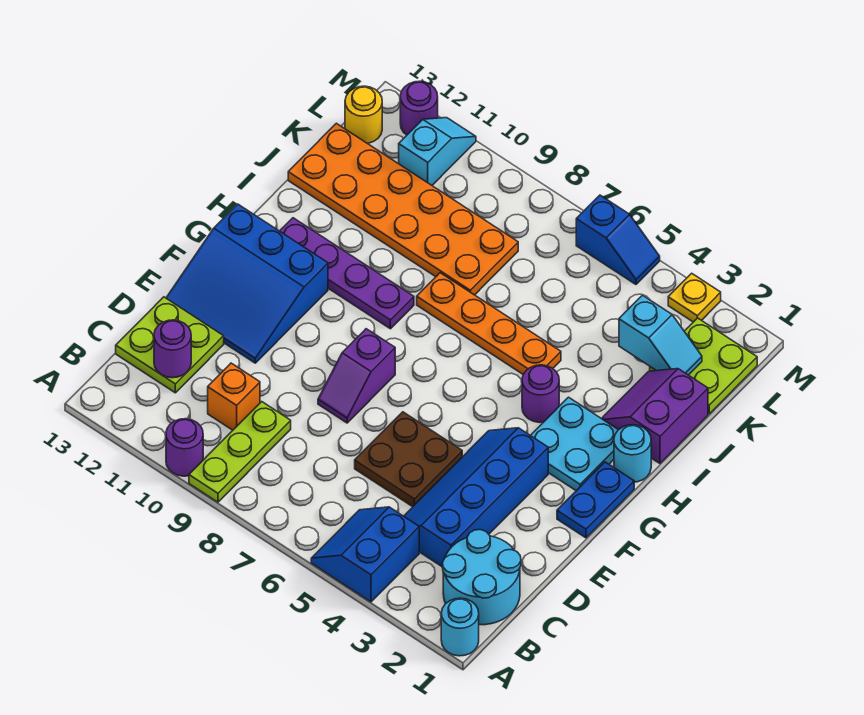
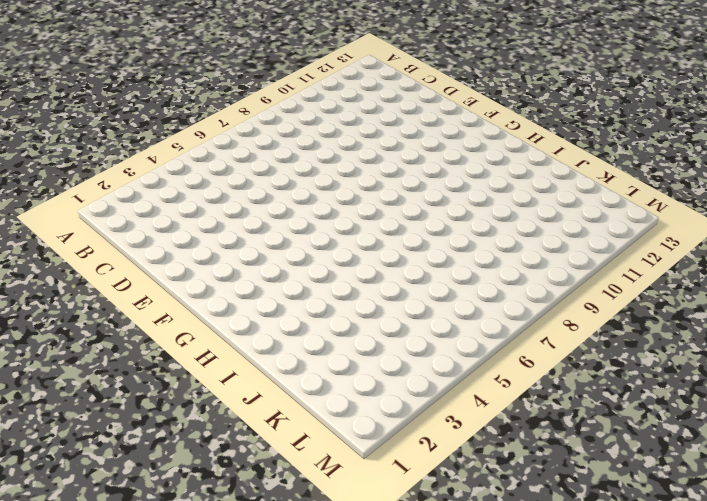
none -> cyan 1x1 round brick [441,598,479,656]
none -> blue 2x2 slope [311,507,419,602]
none -> lime 1x3 plate [189,402,291,502]

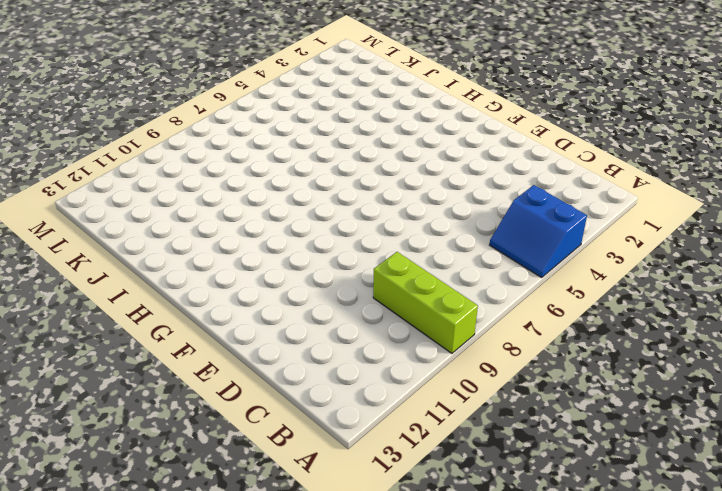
lime 1x3 brick [373,252,478,353] -> lime 1x3 plate [189,402,291,502]
none -> cyan 1x1 round brick [441,598,479,656]
none -> purple 1x1 round brick [166,419,203,476]
none -> cyan 2x2 round brick [442,530,521,625]

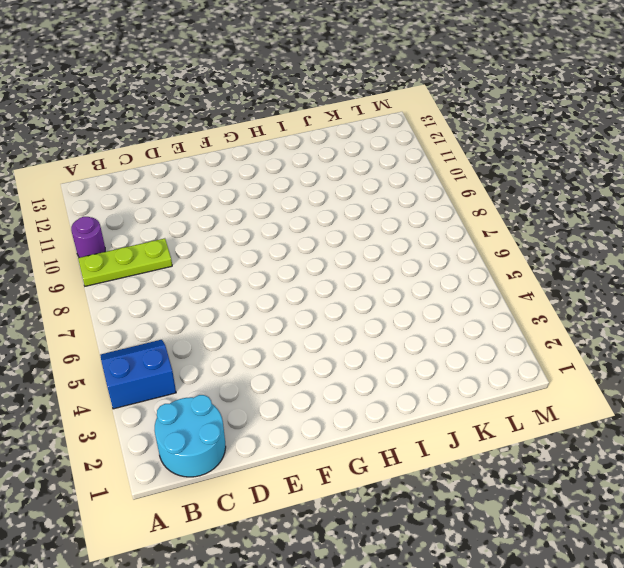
none -> cyan 1x1 round brick [441,598,479,656]
none -> blue 2x4 slope [404,428,548,566]
none -> orange 1x1 brick [208,363,260,430]

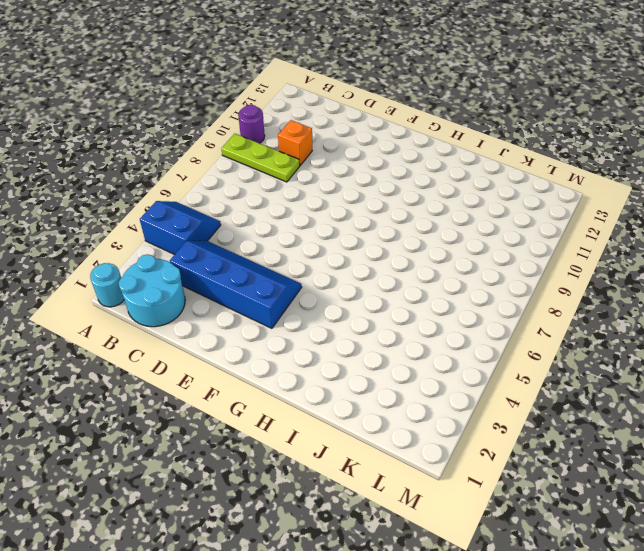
none -> lime 2x2 plate [116,297,224,393]
none -> brown 2x2 plate [355,412,462,507]
none -> purple 1x2 slope [318,329,395,423]

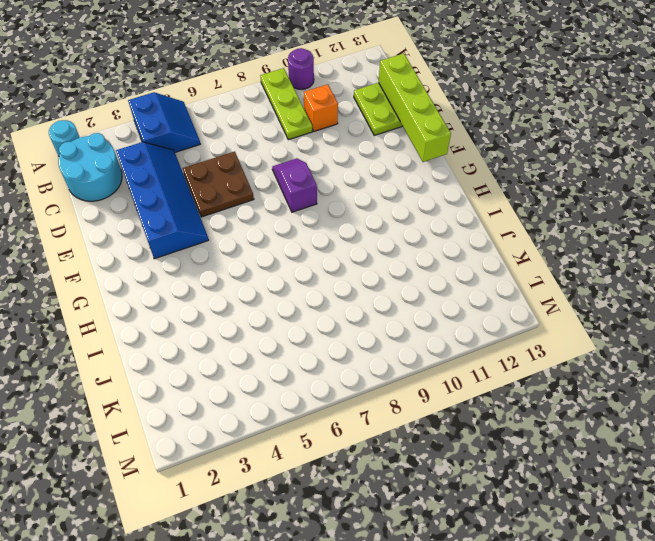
lime 1x4 brick [379,53,451,162] -> none
none -> blue 3x3 slope [166,204,328,363]
none -> blue 1x2 plate [557,462,634,538]
none -> cyan 2x2 plate [530,397,618,491]

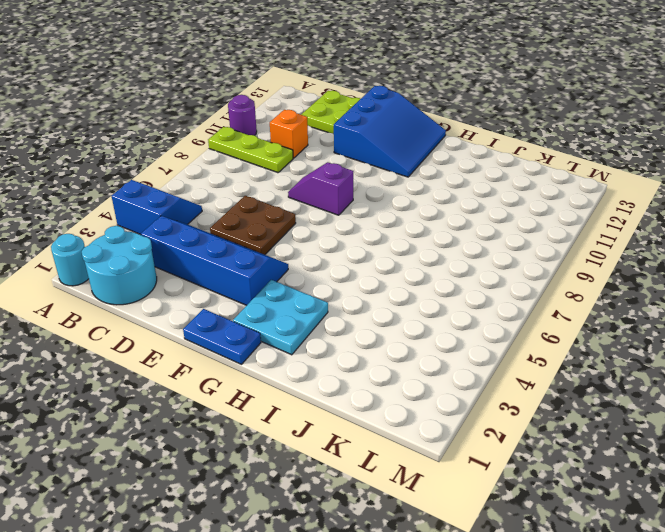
blue 3x3 slope [334,86,446,177] -> blue 3x3 slope turned to [166,204,328,363]
none -> cyan 1x1 round brick [614,425,651,482]
none -> purple 1x1 round brick [522,365,559,423]
none -> purple 1x4 plate [280,218,414,329]

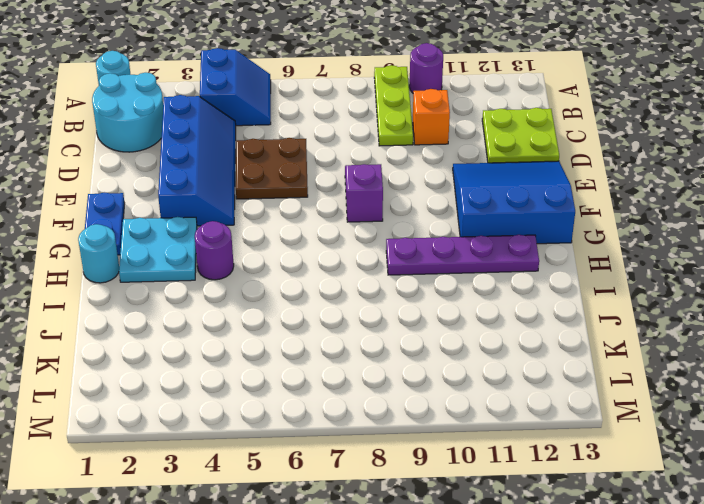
none -> purple 2x2 slope [602,369,708,463]
none -> orange 1x4 plate [417,273,561,374]
none -> orange 2x6 plate [288,123,518,295]

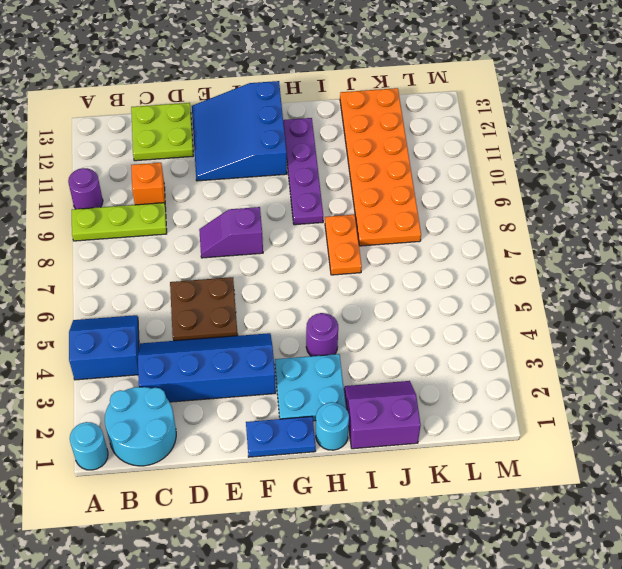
orange 1x2 plate [325,215,362,275] -> orange 1x4 plate [417,273,561,374]
none -> lime 2x2 plate [650,318,757,414]
none -> cyan 1x2 slope [399,118,476,185]
none -> yellow 1x1 round brick [345,86,382,143]

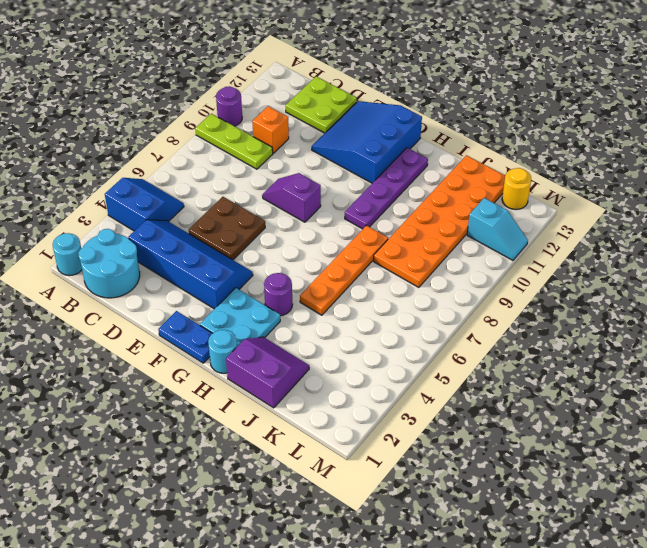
none -> lime 2x2 plate [650,318,757,414]
none -> yellow 1x1 plate [668,273,721,322]
none -> blue 1x2 slope [576,195,660,284]

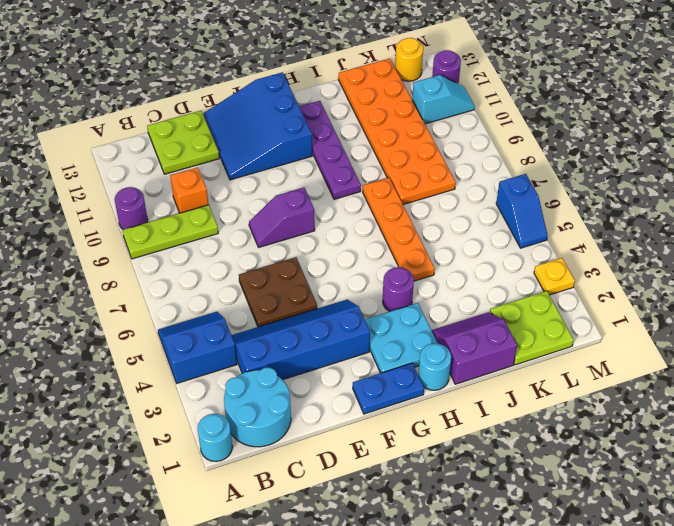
none -> purple 1x1 round brick [154,320,191,378]
none -> cyan 1x2 slope [619,295,702,375]

